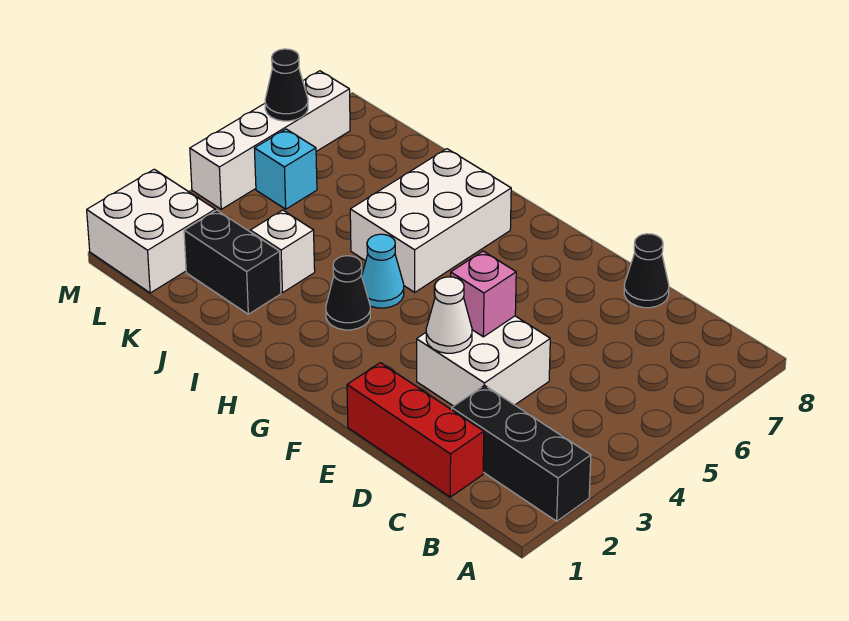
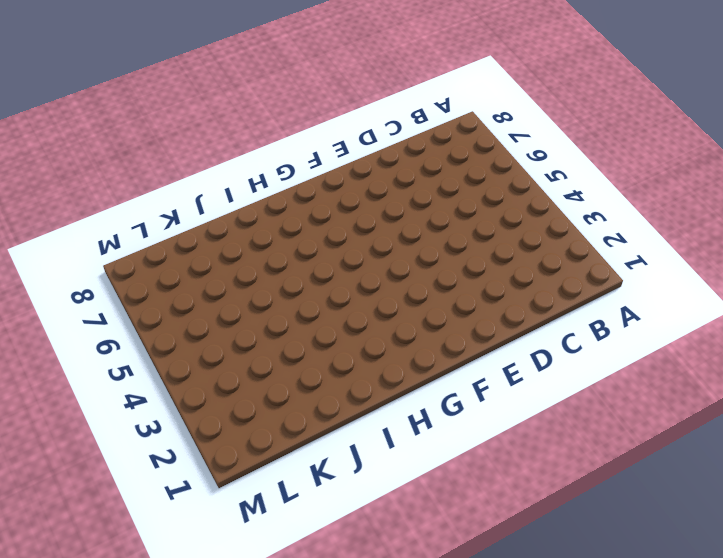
none -> black 1x3 brick [452,385,591,521]
none -> red 1x3 brick [347,363,484,497]
none -> white 2x2 brick [417,316,550,406]

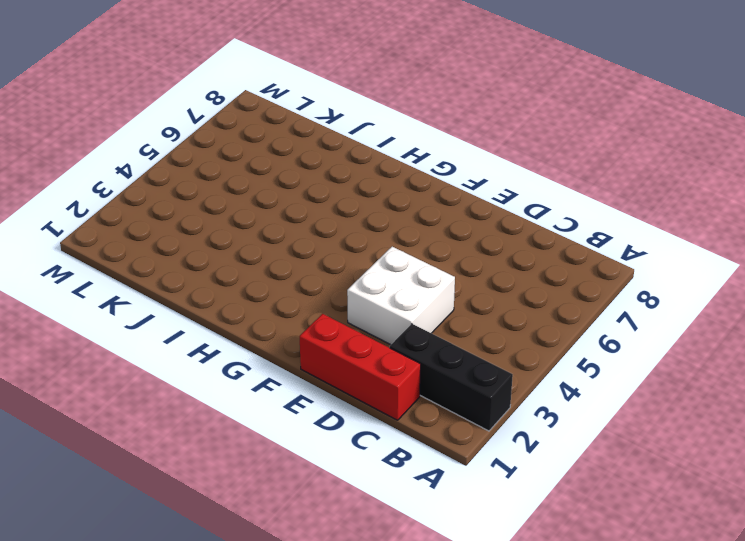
none -> black 1x1 cone [624,234,669,308]
none -> black 1x1 cone [326,256,370,330]
none -> cyan 1x1 cone [362,234,404,308]

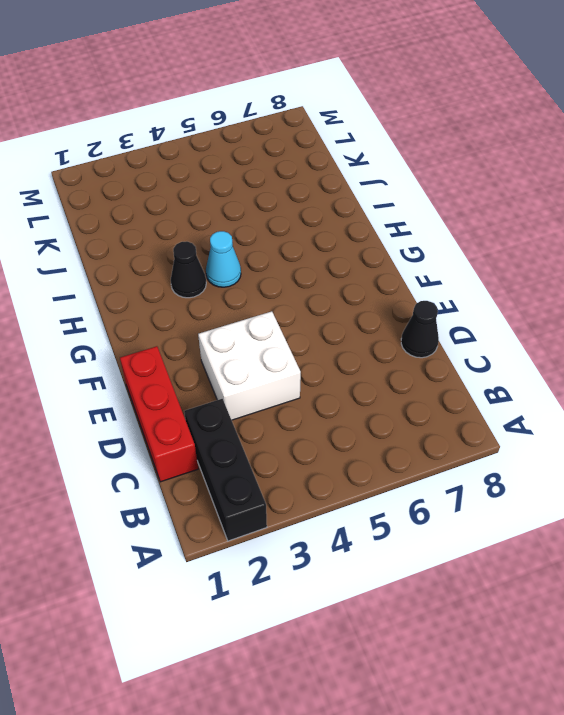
none -> white 2x3 brick [350,149,511,292]
none -> black 1x2 brick [184,210,281,314]
none -> white 1x1 brick [250,210,315,293]

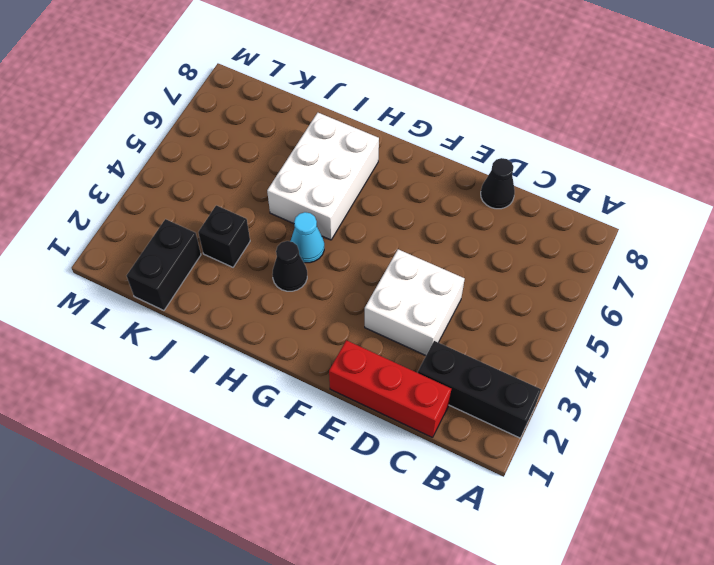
black 1x1 brick [198,205,250,267] -> white 1x1 brick [250,210,315,293]
black 1x2 brick [126,219,201,310] -> black 1x2 brick turned to [184,210,281,314]
none -> white 2x2 brick [87,169,215,293]
none -> cyan 1x1 brick [254,129,317,209]
none -> white 1x4 brick [190,71,350,209]

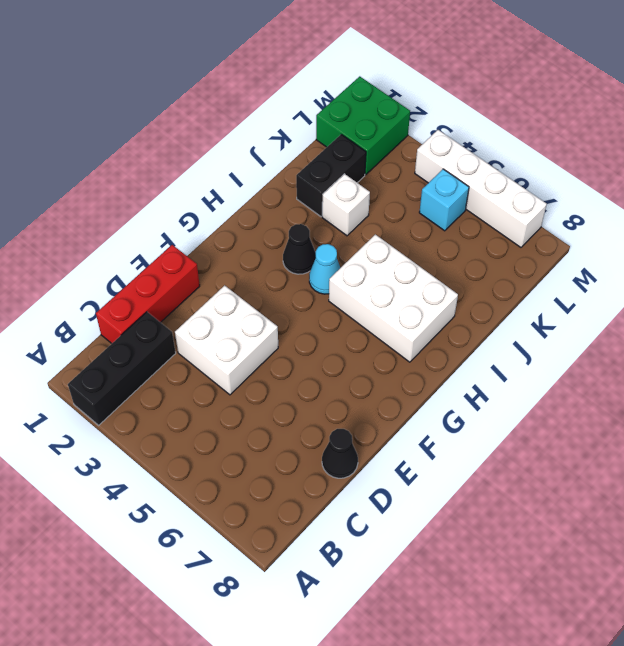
green 2x2 brick [316,76,410,175] -> white 2x2 brick [87,169,215,293]
none -> white 1x1 cone [426,277,472,353]
none -> pink 1x1 brick [451,251,516,337]
none -> black 1x1 cone [265,49,308,121]

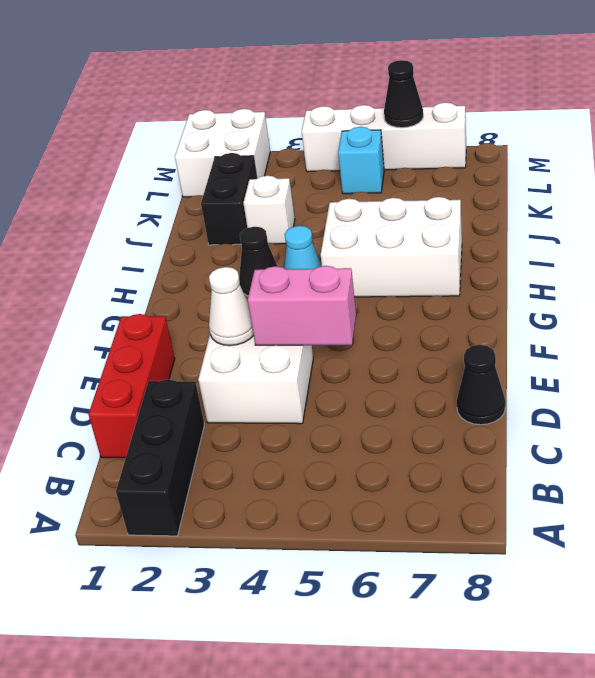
pink 1x2 brick [248,266,356,345] -> pink 1x1 brick [451,251,516,337]

